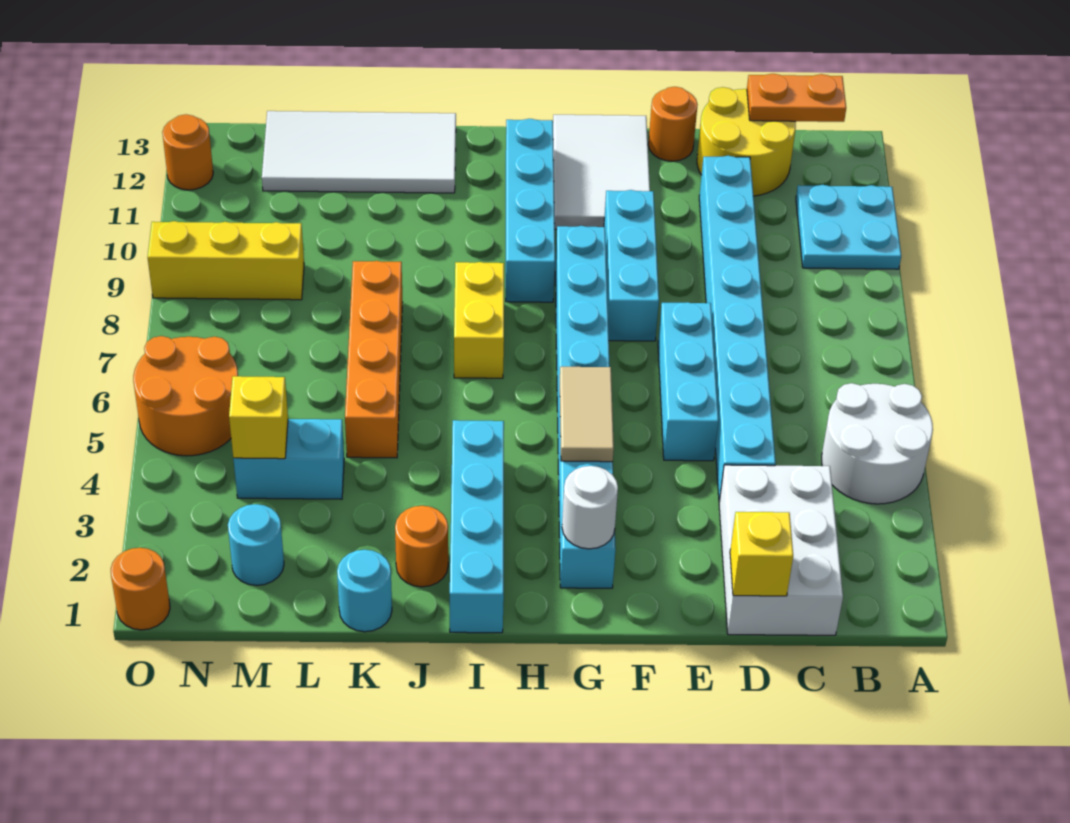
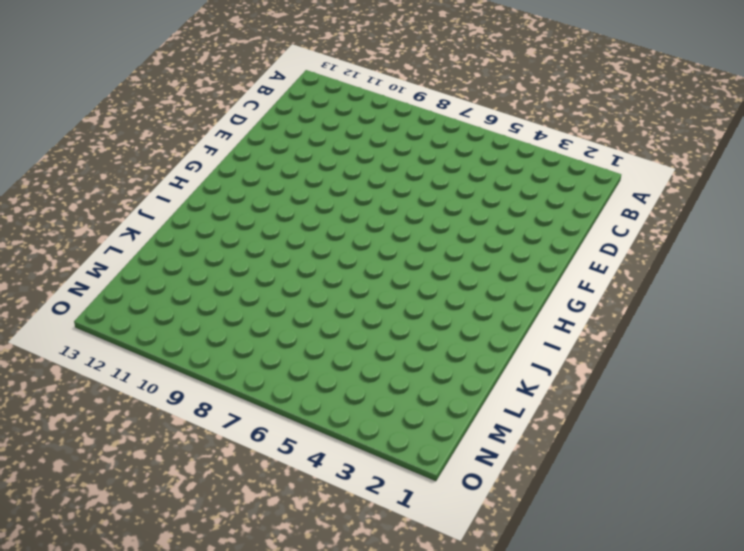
none -> white 2x2 round brick [822,383,933,504]
none -> cyan 2x2 plate [796,185,901,269]
none -> white 2x3 brick [719,465,843,635]

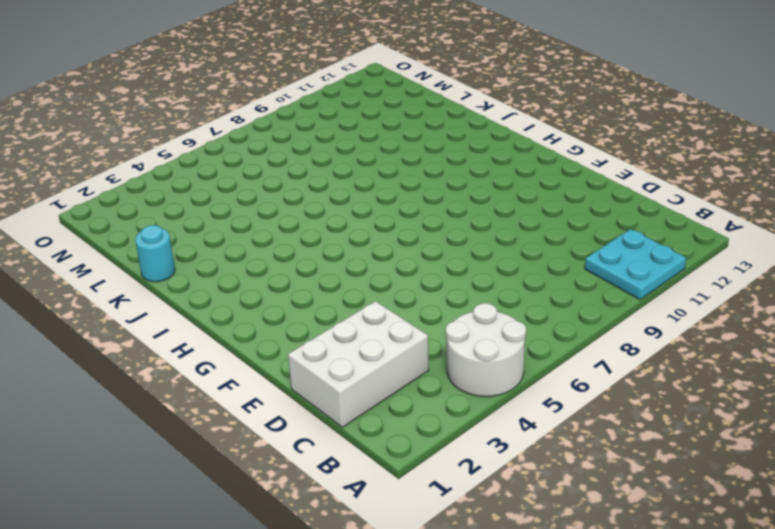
none -> yellow 2x2 round brick [697,87,796,196]
none -> cyan 1x8 brick [699,156,776,502]
none -> cyan 1x3 brick [658,302,719,461]

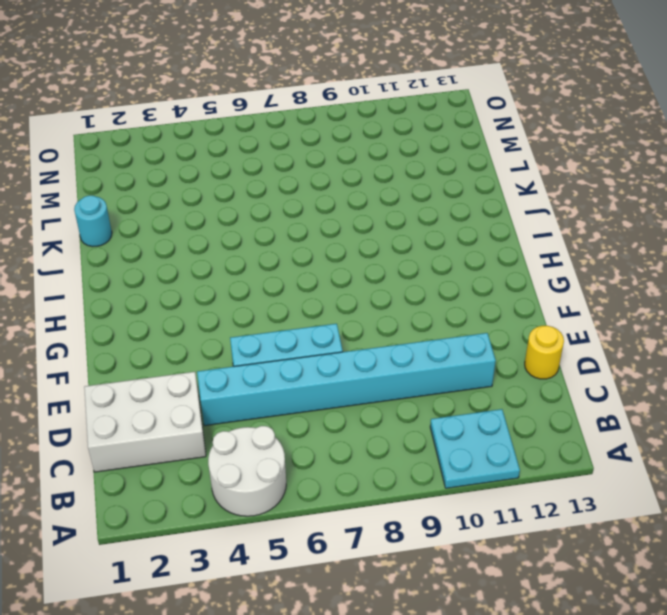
yellow 1x1 round brick [525,326,564,379] -> yellow 2x2 round brick [697,87,796,196]
none -> orange 1x1 round brick [648,87,698,161]
none -> cyan 1x3 brick [604,190,659,341]
none -> white 2x3 tile [553,115,650,229]

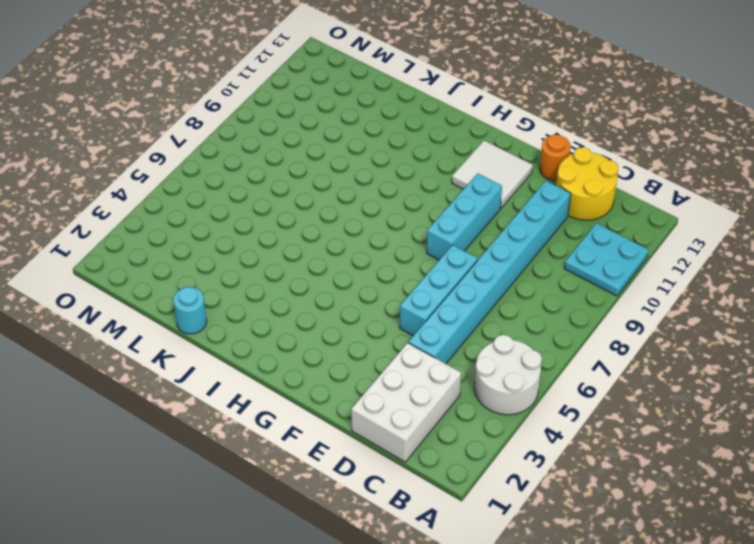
white 2x2 tile [452,141,533,208] -> white 2x3 tile [553,115,650,229]
none -> cyan 1x8 brick [555,226,616,588]
none -> cyan 1x4 brick [506,119,555,302]
none -> cyan 1x4 brick [450,420,504,633]

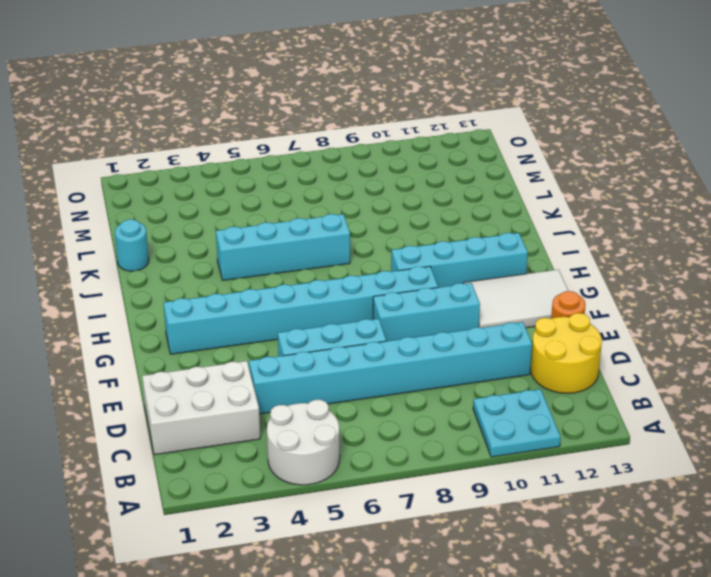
cyan 1x4 brick [216,214,350,280] -> cyan 1x4 brick moved to [450,420,504,633]
none -> yellow 1x2 brick [454,262,504,378]
none -> orange 1x1 round brick [395,506,448,587]
none -> white 2x4 tile [262,111,456,193]

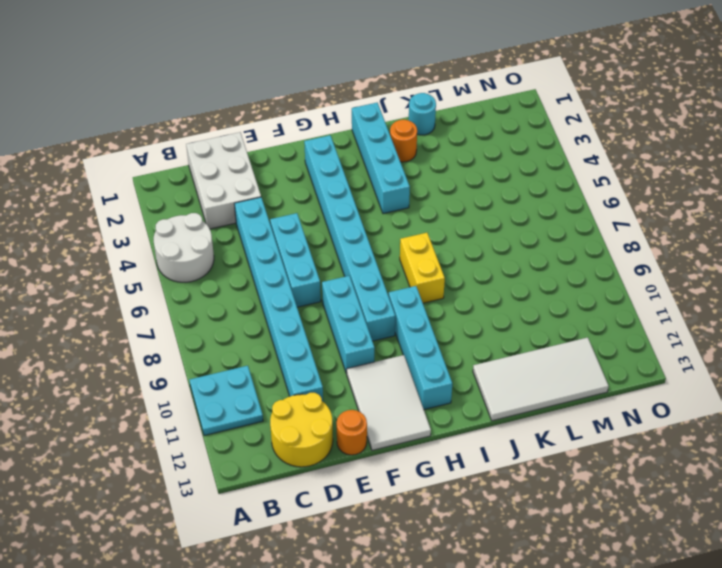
none -> orange 1x4 brick [345,261,403,458]
none -> cyan 1x2 brick [233,419,344,499]
none -> cyan 1x1 round brick [228,504,284,585]

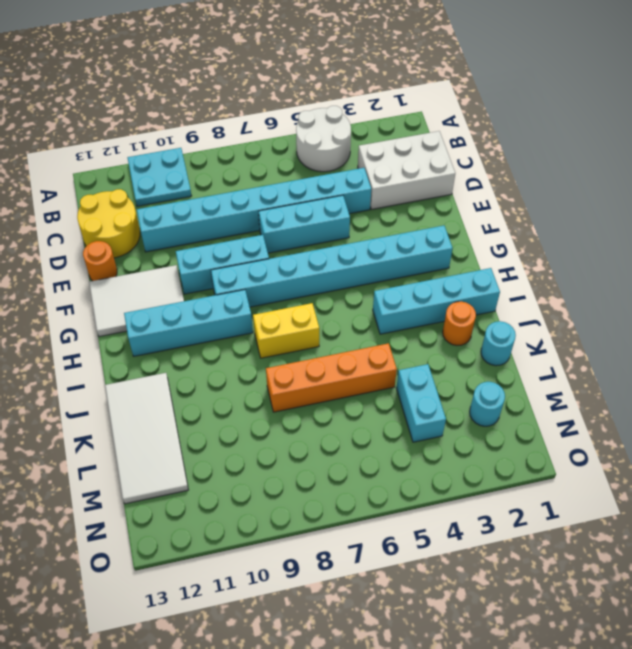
none -> yellow 1x3 brick [148,221,304,300]
none -> orange 2x2 round brick [133,336,238,456]
none -> orange 1x1 round brick [111,548,170,630]

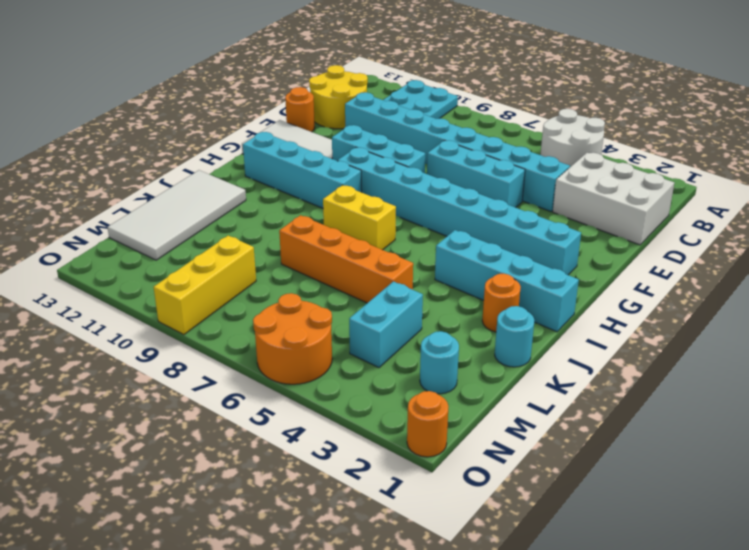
none -> orange 1x1 round brick [162,114,213,190]
none -> orange 1x2 plate [747,74,846,122]
none -> yellow 1x1 brick [730,512,793,596]

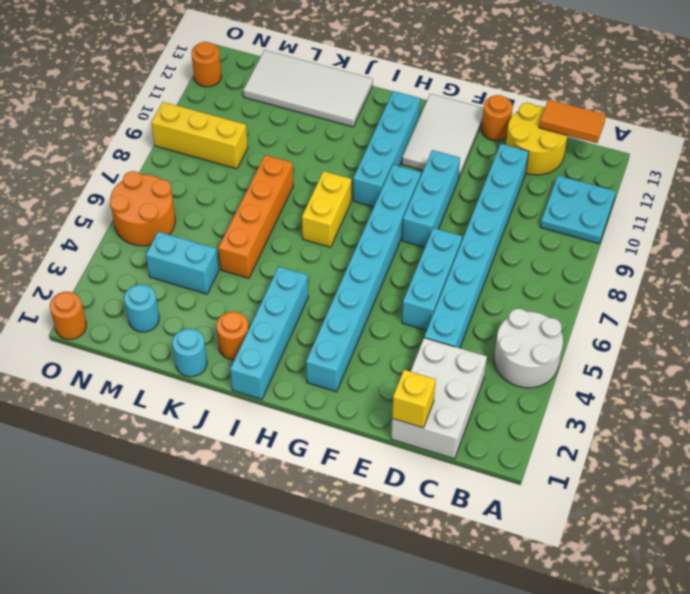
orange 1x2 tile [539,99,606,143] -> orange 1x2 plate [747,74,846,122]
none -> white 1x1 round brick [562,466,618,549]
none -> tan 1x2 tile [560,367,614,462]
none -> yellow 1x1 brick [229,376,288,459]

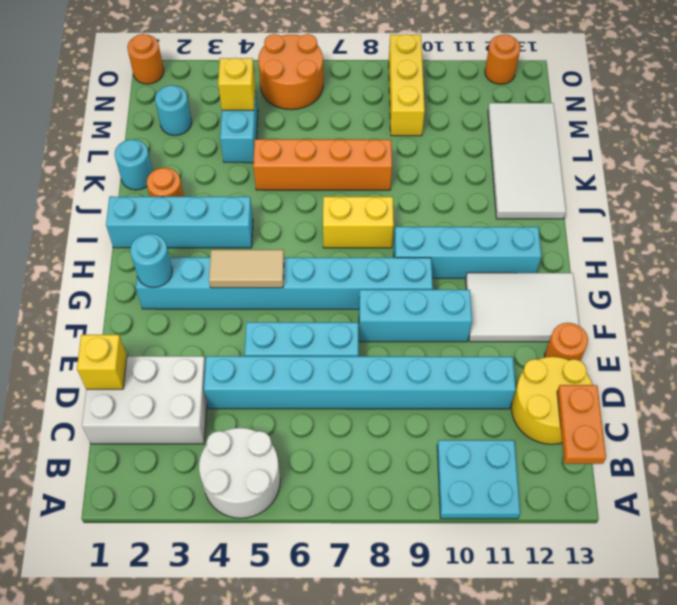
cyan 1x1 round brick [130,234,172,287] -> white 1x1 round brick [562,466,618,549]

